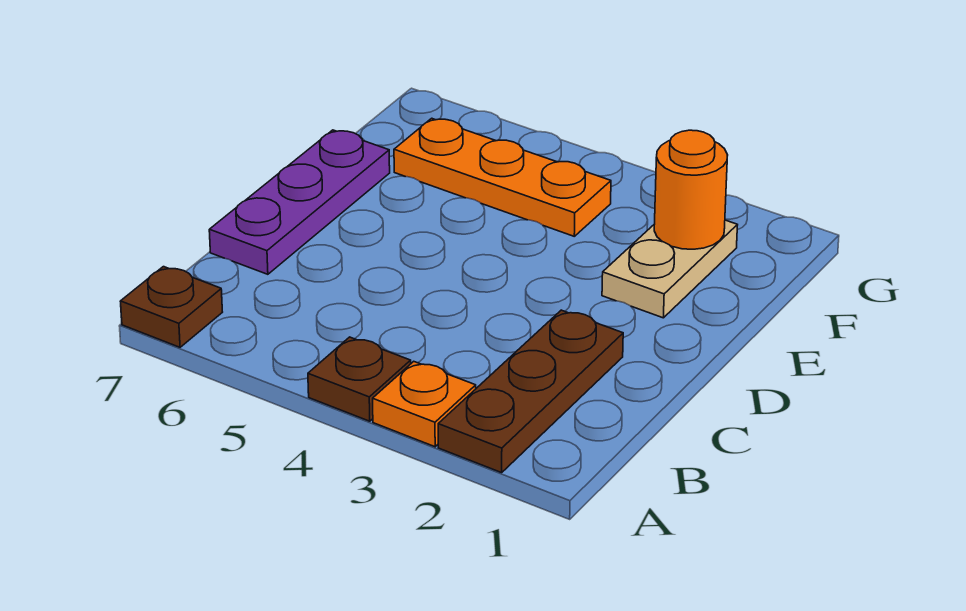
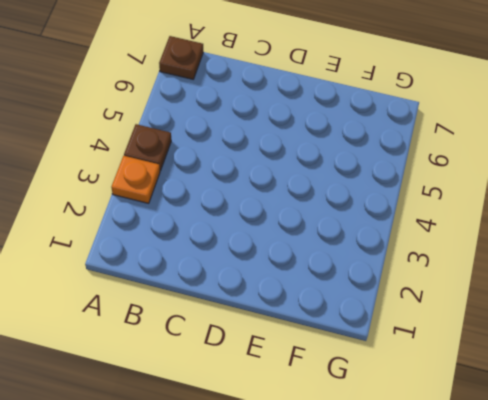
none -> brown 1x3 plate [438,310,623,473]
none -> purple 1x3 plate [209,130,390,274]

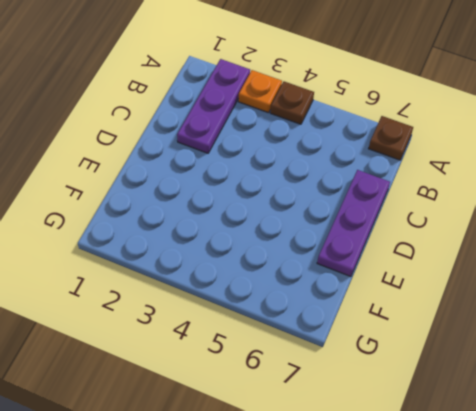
purple 1x3 plate [177,59,250,153] -> brown 1x3 plate [438,310,623,473]
none -> tan 1x2 plate [602,220,737,318]
none -> orange 1x3 plate [394,118,611,236]

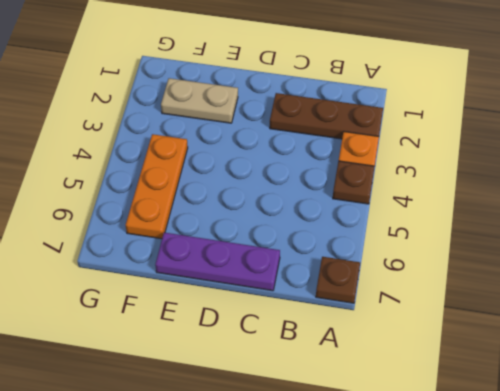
none -> orange 1x1 round brick [654,130,728,249]

